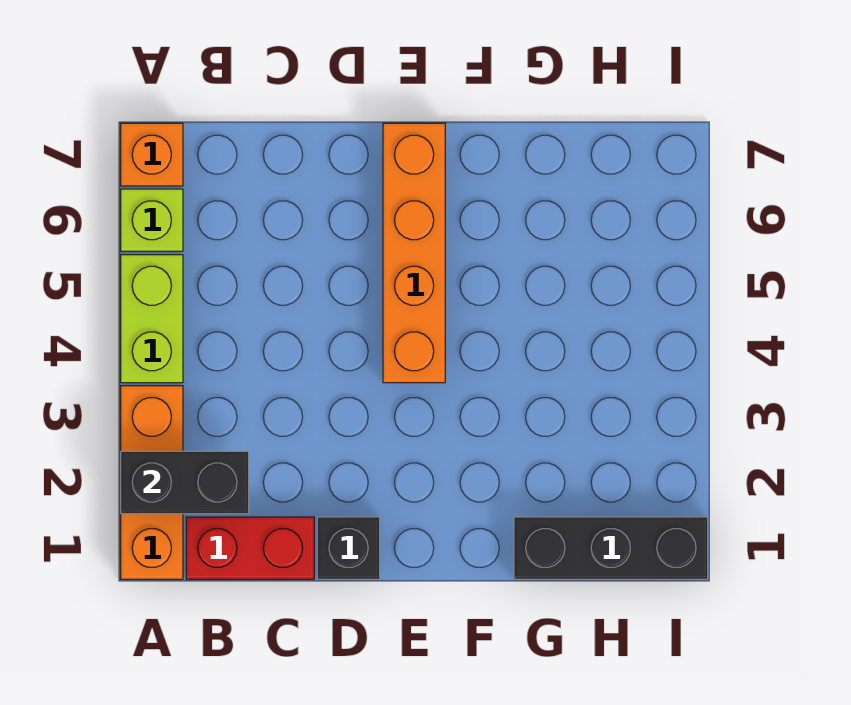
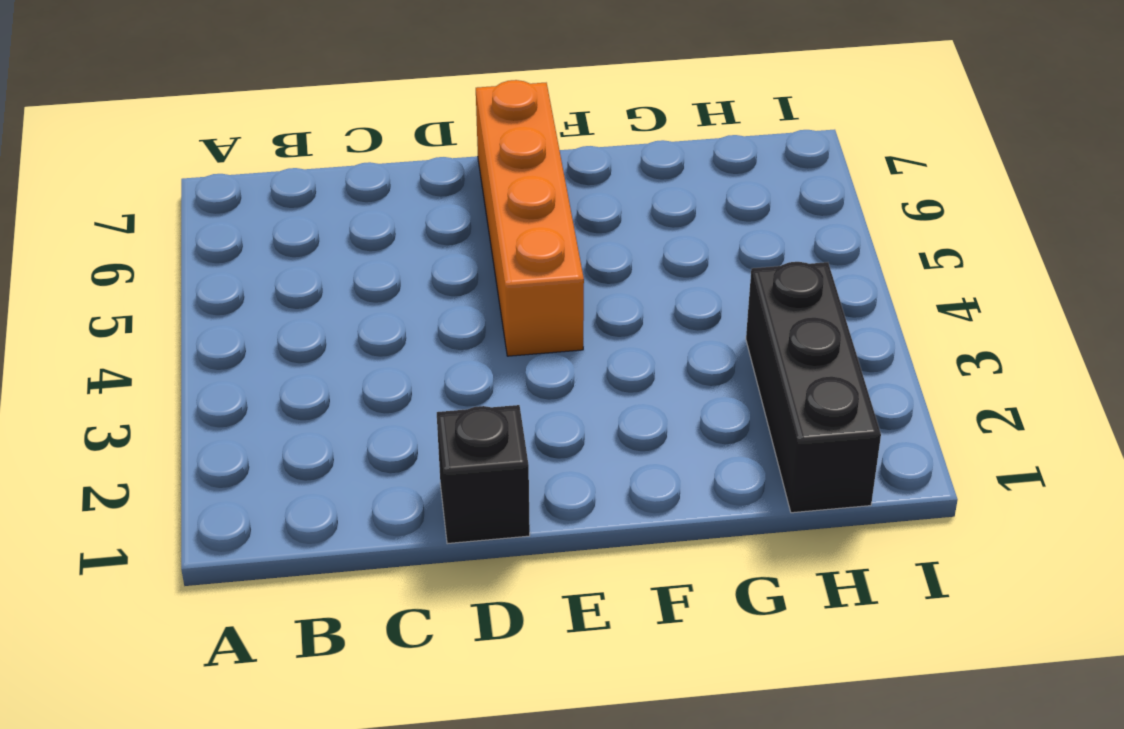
black 1x3 brick [746,262,881,513] -> black 1x3 brick turned to [514,517,708,579]
none -> orange 1x3 brick [121,386,183,579]
none -> lime 1x2 brick [121,255,183,383]

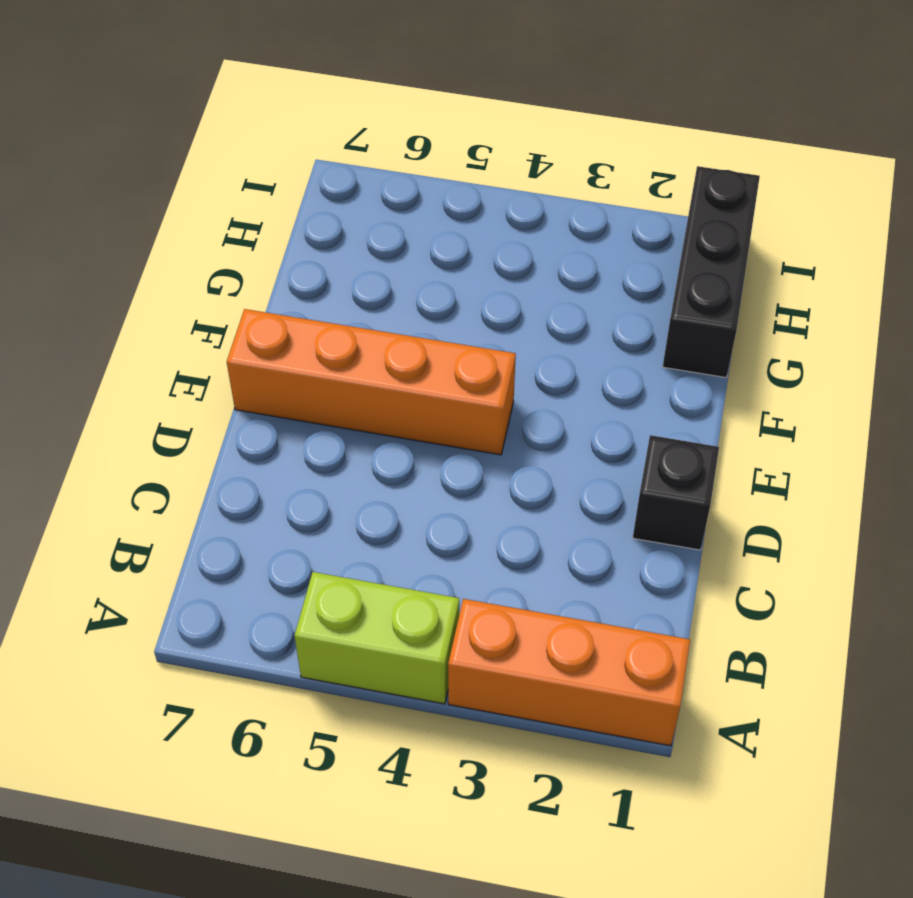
none -> lime 1x1 brick [121,189,183,251]
none -> orange 1x1 brick [121,123,183,186]

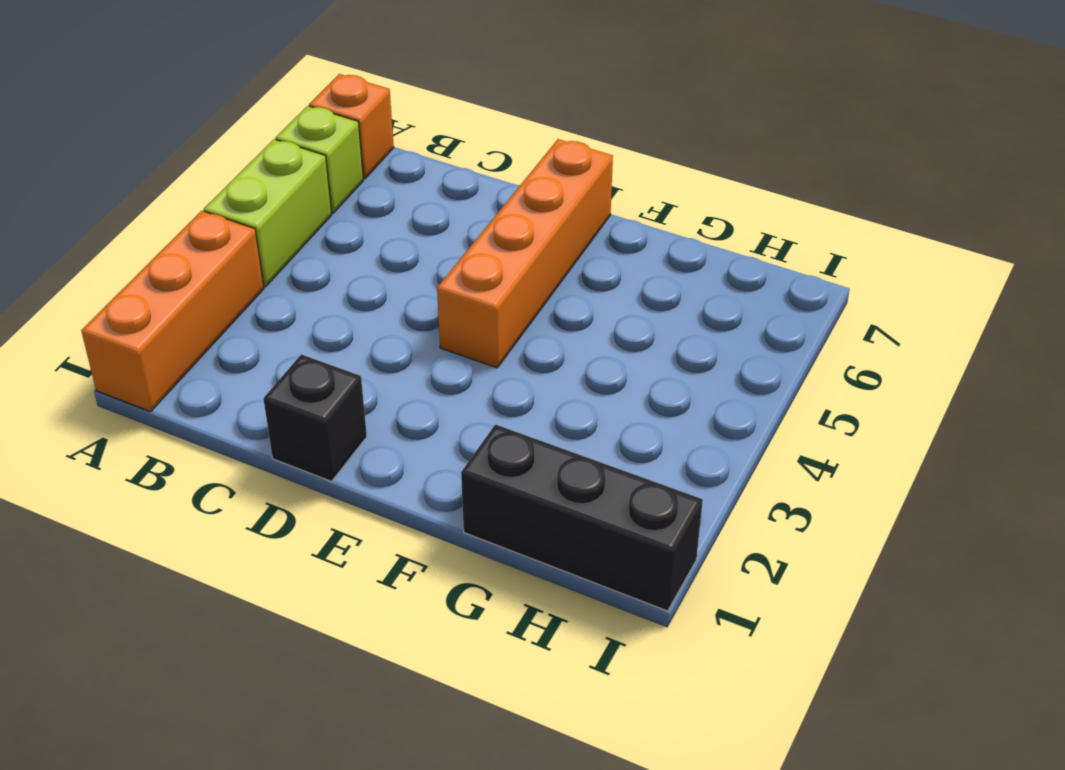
none -> red 1x2 brick [186,517,314,579]
none -> black 1x2 brick [121,451,249,514]

